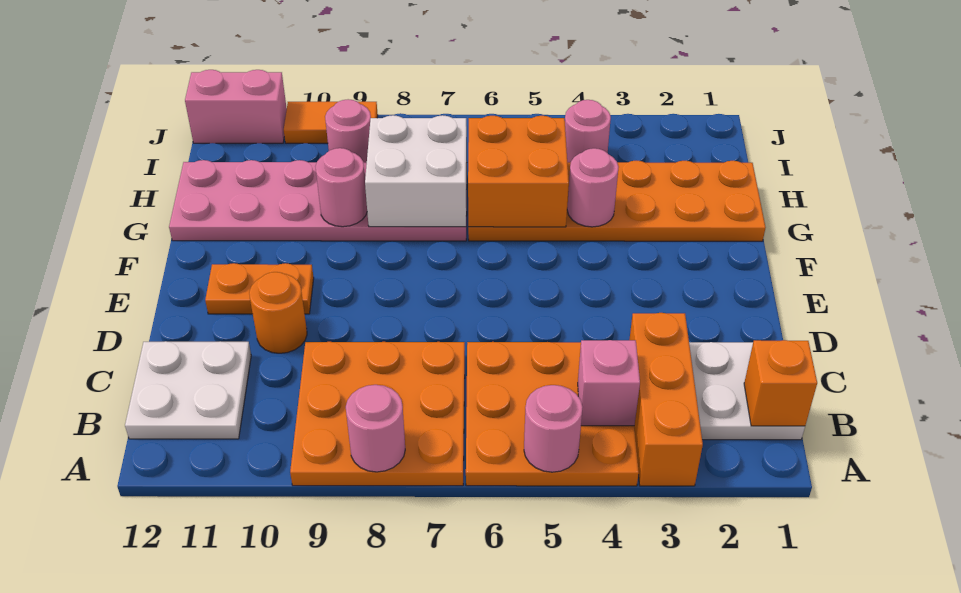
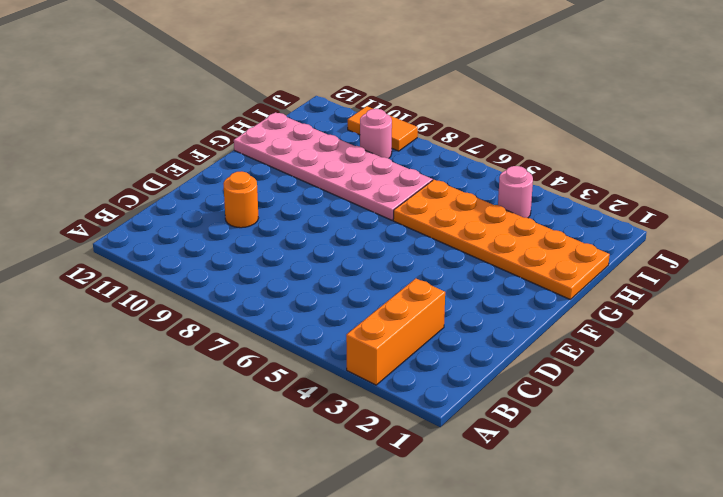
none -> orange 3x3 plate [466,342,639,486]
none -> orange 3x3 plate [290,342,465,486]
none -> white 2x2 plate [689,342,805,440]

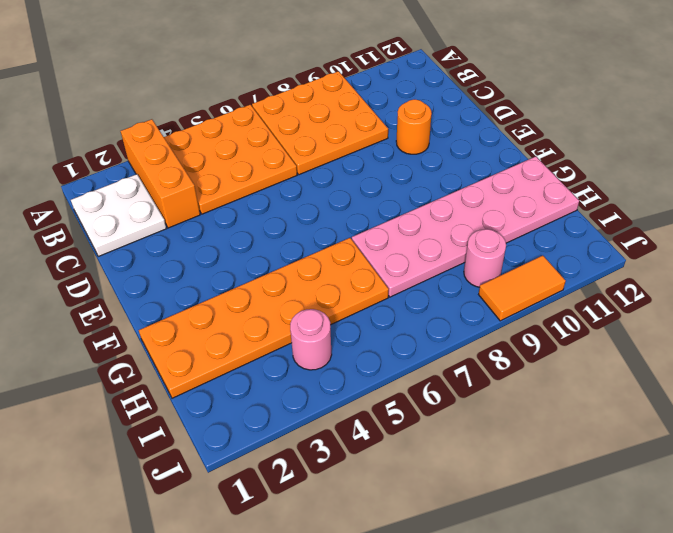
none -> white 2x2 plate [125,341,251,439]
none -> orange 1x2 plate [205,263,314,314]
none -> pink 1x2 brick [185,70,287,143]

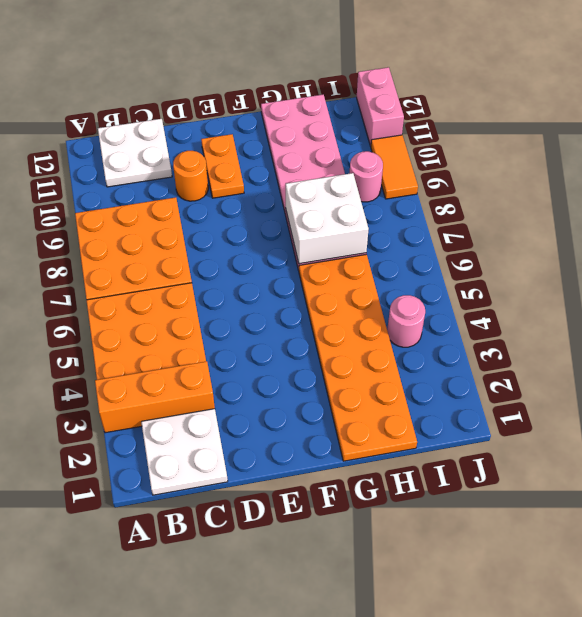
none -> pink 1x1 round brick [524,385,583,472]
none -> pink 1x1 round brick [346,385,405,472]
none -> orange 1x1 brick [744,340,817,426]

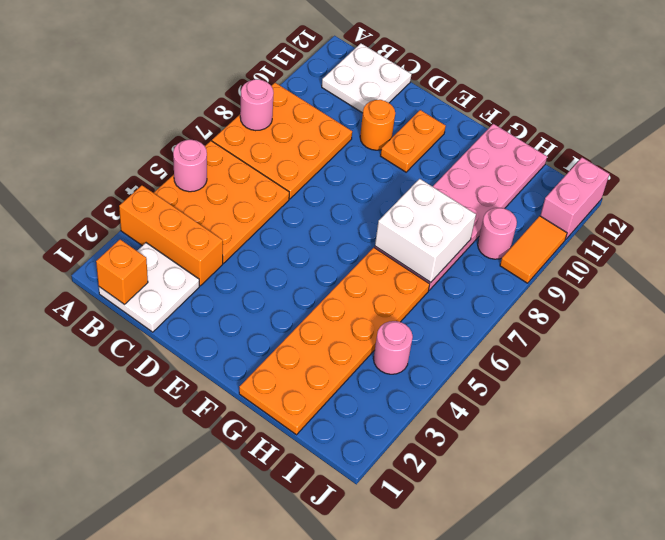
none -> pink 1x1 brick [578,340,640,426]
none -> pink 1x1 round brick [567,148,619,227]
none -> orange 2x2 brick [468,116,569,227]

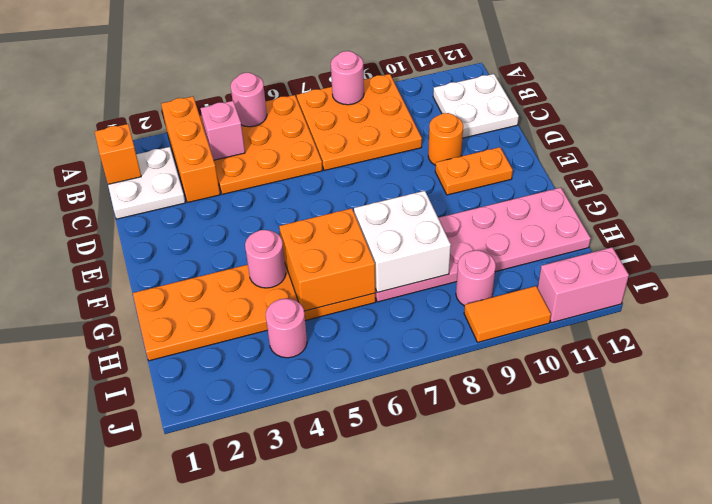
none -> pink 1x1 round brick [315,148,367,227]

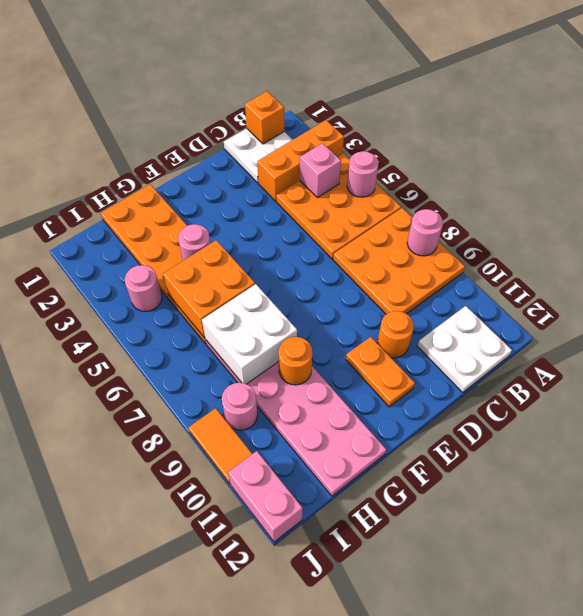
orange 1x1 round brick [279,337,312,385] -> pink 1x1 round brick [315,148,367,227]

